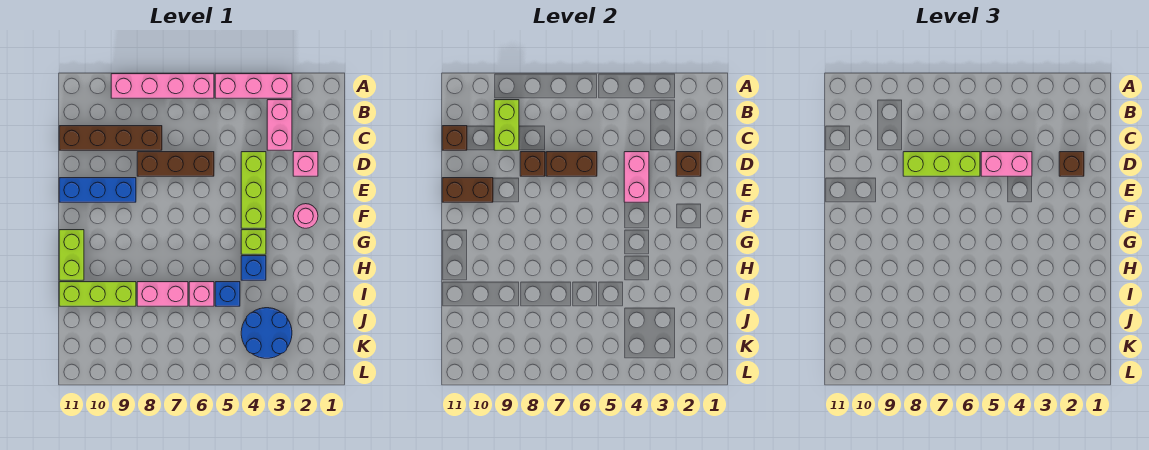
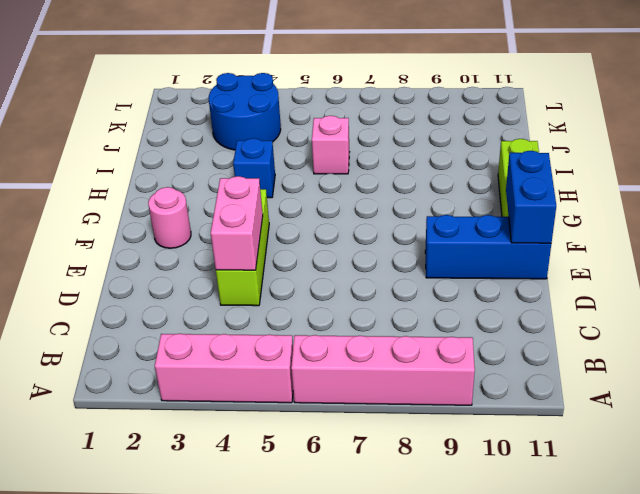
blue 1x2 brick [506,151,556,243] -> brown 1x2 brick [442,178,493,202]
none -> pink 1x2 brick [267,100,292,150]
none -> brown 1x4 brick [59,126,162,150]
none -> pink 1x1 brick [293,152,318,176]

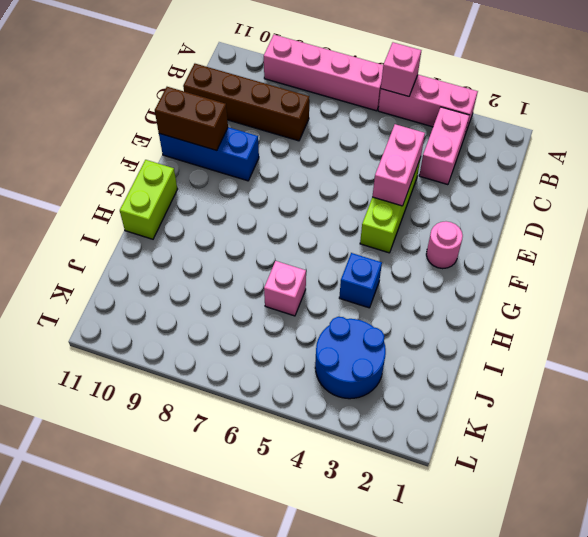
pink 1x1 brick [381,42,421,96] -> pink 1x1 brick moved to [293,152,318,176]
none -> brown 1x3 brick [137,152,214,176]
none -> lime 1x1 brick [241,230,266,254]
none -> blue 1x1 brick [215,282,240,306]

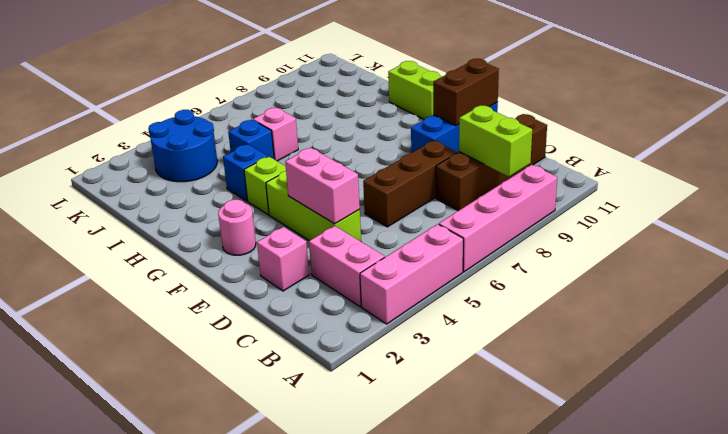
none -> pink 1x2 brick [137,282,188,306]
none -> lime 1x3 brick [59,282,136,306]
none -> brown 1x1 brick [442,126,467,150]

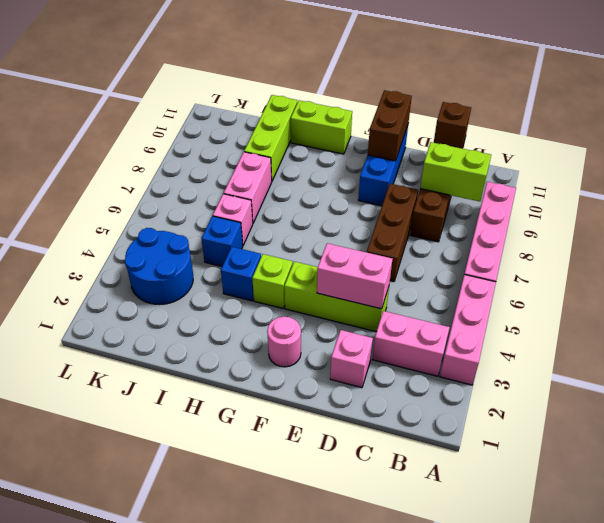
none -> brown 1x1 brick [676,152,701,176]
none -> brown 1x2 brick [546,152,597,176]
none -> brown 1x1 brick [520,152,545,176]

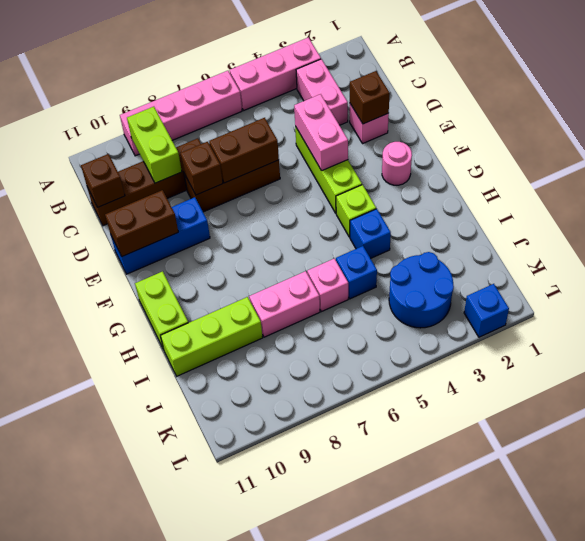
blue 1x1 brick [464,284,509,337] -> none
none -> brown 1x1 brick [1059,152,1084,176]
none -> pink 1x2 brick [981,152,1032,176]
none -> lime 1x3 brick [903,152,980,176]

